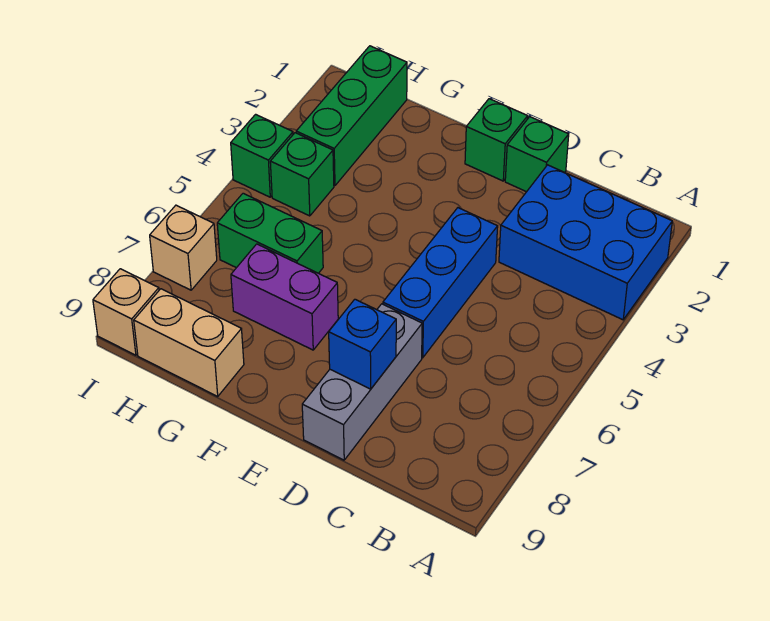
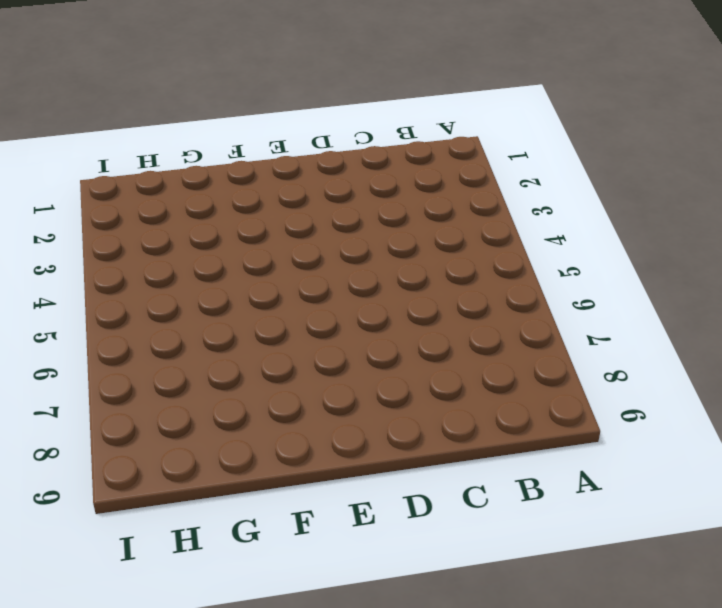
none -> blue 2x3 brick [499,165,672,320]
none -> green 1x1 brick [505,117,569,192]
none -> blue 1x3 brick [383,208,498,358]

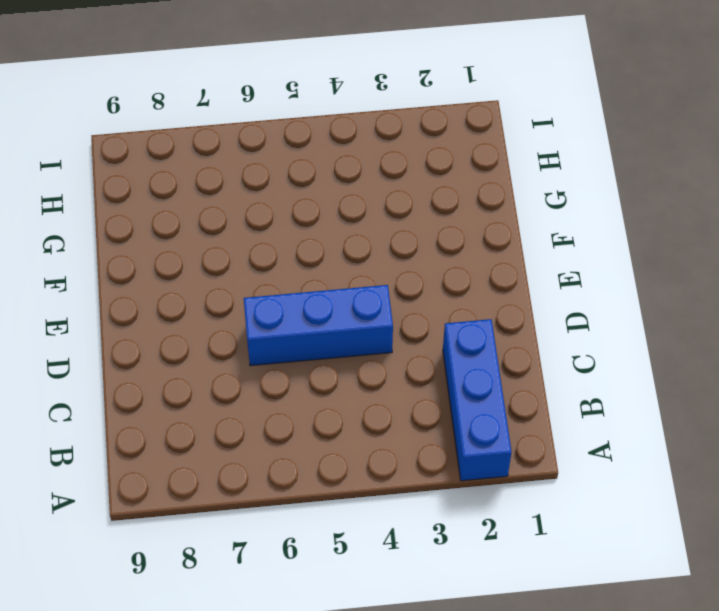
blue 1x3 brick [443,319,512,481] -> blue 2x3 brick [499,165,672,320]
none -> green 1x1 brick [505,117,569,192]
none -> grey 1x3 brick [302,304,422,460]
none -> green 1x1 brick [465,99,528,181]

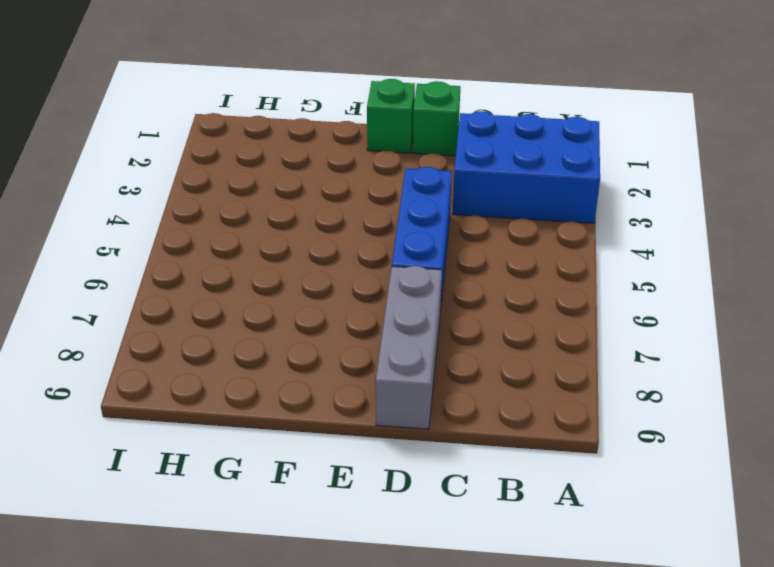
none -> purple 1x2 brick [231,244,338,350]
none -> green 1x2 brick [217,193,323,273]
none -> tan 1x2 brick [134,289,244,396]

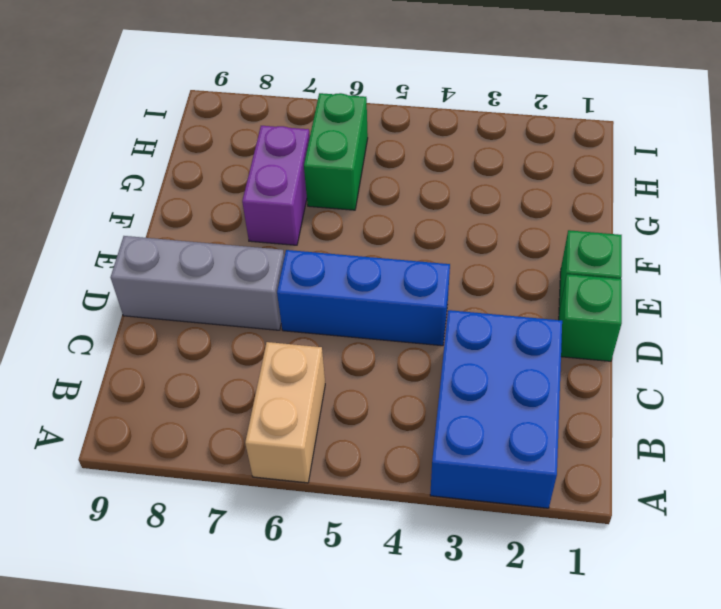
tan 1x2 brick [245,342,325,483] -> tan 1x2 brick moved to [134,289,244,396]
none -> green 1x3 brick [296,46,407,186]
none -> green 1x1 brick [270,133,334,216]
none -> green 1x1 brick [231,114,293,197]

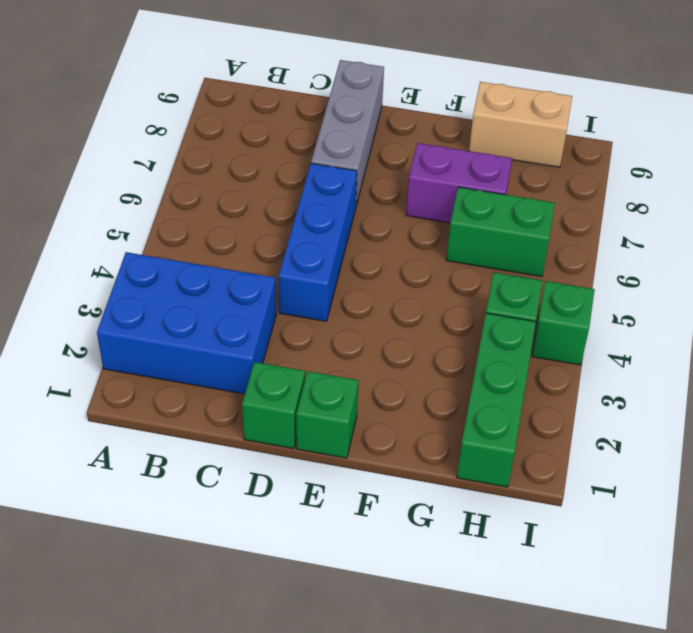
none -> tan 1x1 brick [150,205,217,290]
none -> tan 1x1 brick [93,269,159,355]
none -> blue 1x1 brick [329,299,396,389]

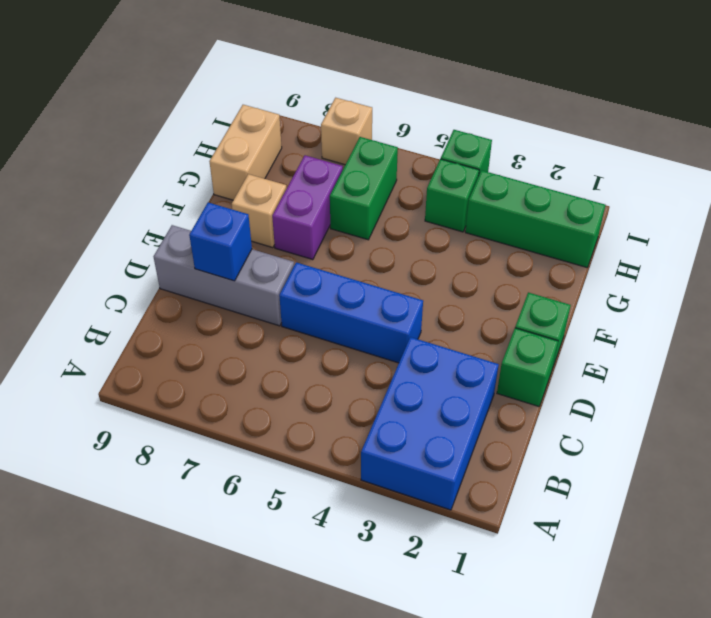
tan 1x1 brick [232,174,287,248] -> tan 1x1 brick moved to [93,269,159,355]

